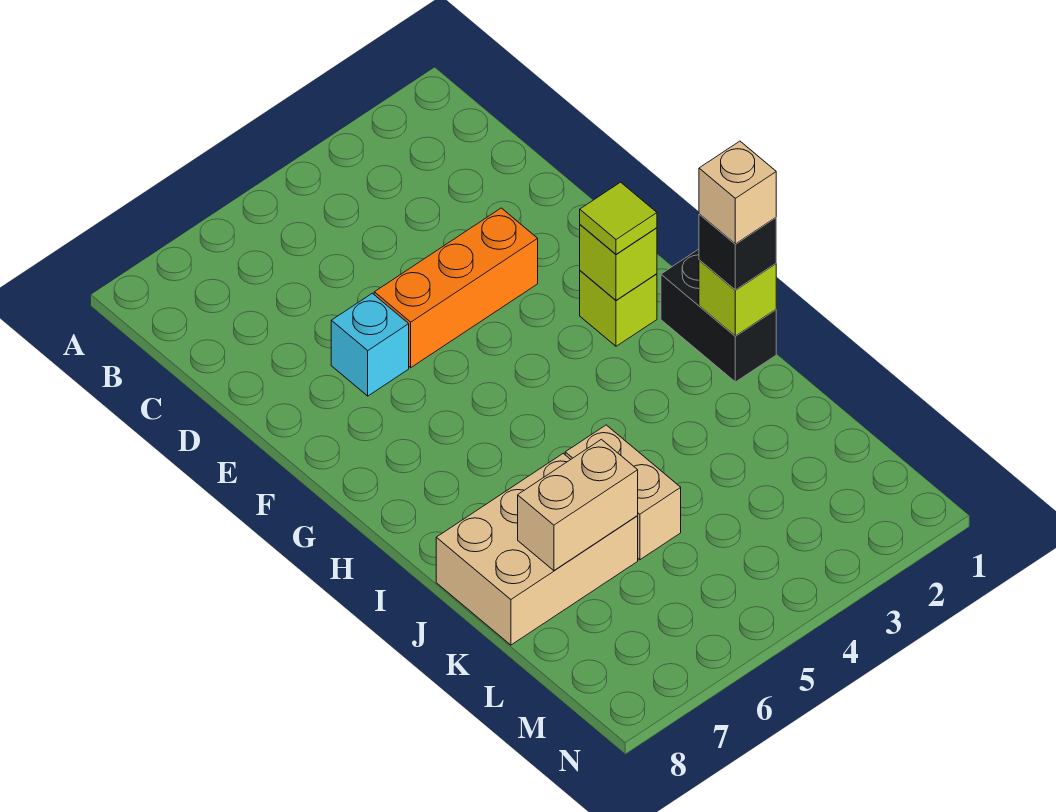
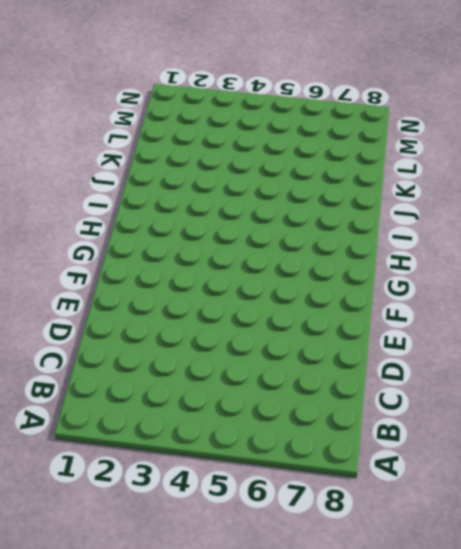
none -> orange 1x3 brick [374,208,538,368]
none -> cyan 1x1 brick [331,293,409,396]
none -> lime 1x1 brick [580,271,657,346]

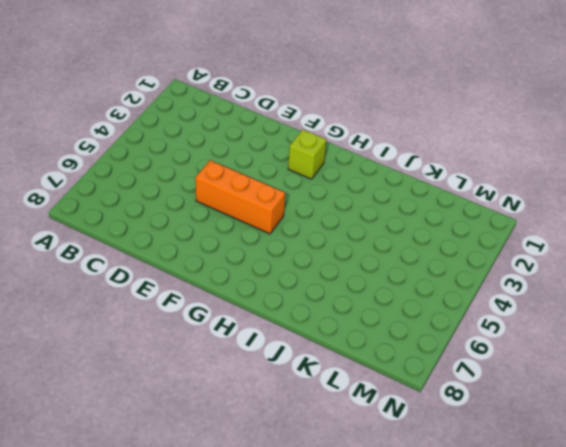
orange 1x3 brick [195,160,285,234] -> orange 1x3 brick turned to [374,208,538,368]
none -> cyan 1x1 brick [331,293,409,396]
none -> black 1x2 brick [661,249,776,382]
none -> tan 1x2 brick [565,425,681,560]

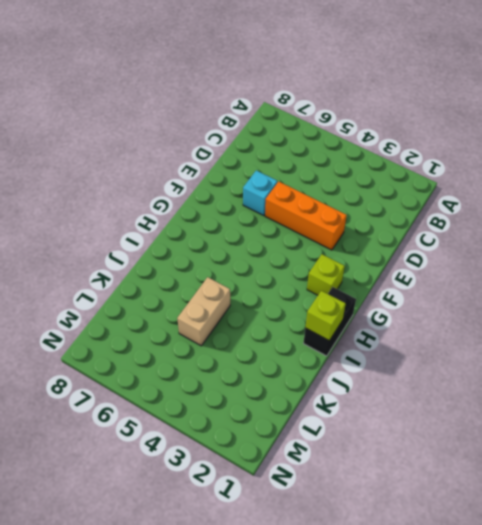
none -> tan 2x3 brick [436,453,638,645]
none -> lime 1x1 brick [580,225,657,300]
none -> tan 1x2 brick [518,439,638,571]

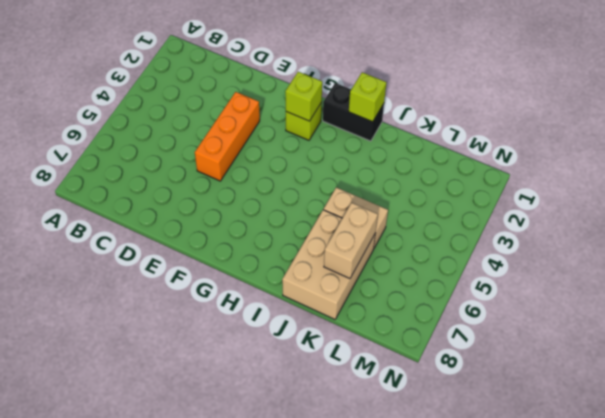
none -> cyan 1x1 brick [331,293,409,396]
none -> lime 1x1 tile [580,182,657,254]
none -> black 1x1 brick [699,214,776,290]

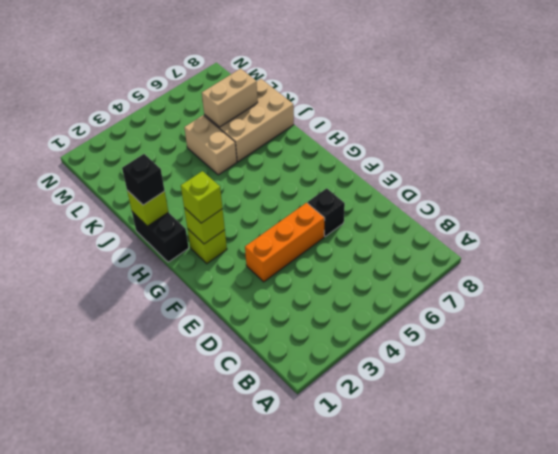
black 1x1 brick [308,188,345,237] -> cyan 1x1 brick [331,293,409,396]
lime 1x1 brick [181,171,223,223] -> lime 1x1 tile [580,182,657,254]
none -> tan 1x1 brick [699,141,776,244]

